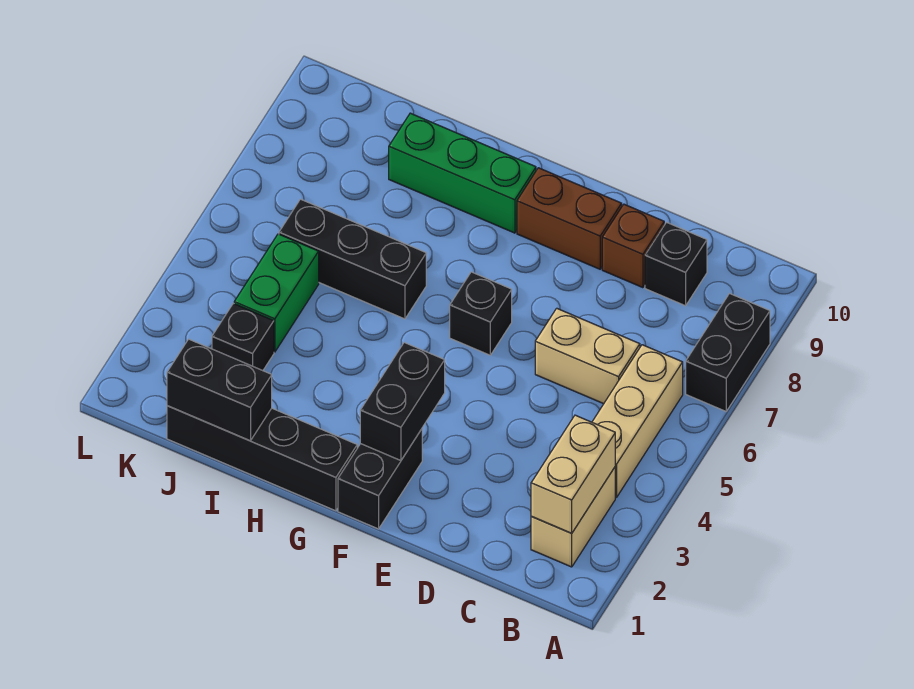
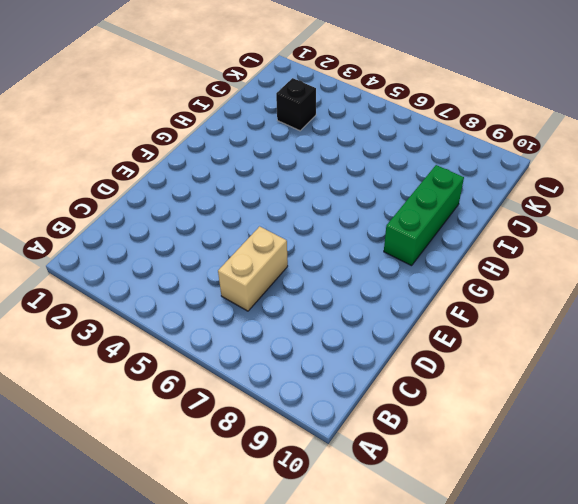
none -> black 1x2 brick [686,294,770,411]
none -> tan 1x2 brick [531,467,615,567]
none -> tan 1x3 brick [592,345,683,498]

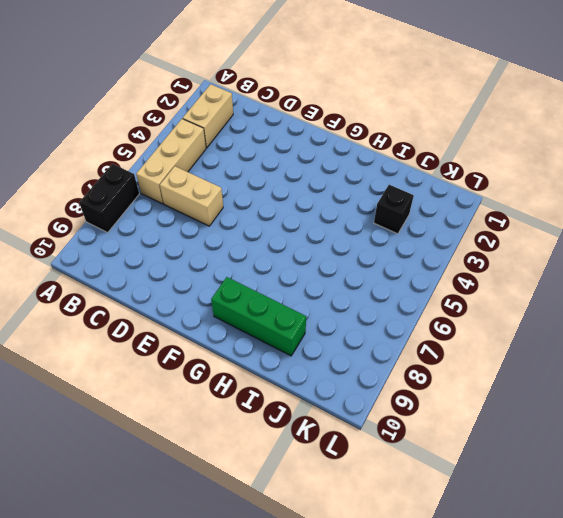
none -> black 1x1 brick [645,222,707,306]
none -> brown 1x1 brick [602,204,664,288]
none -> brown 1x2 brick [517,168,622,269]

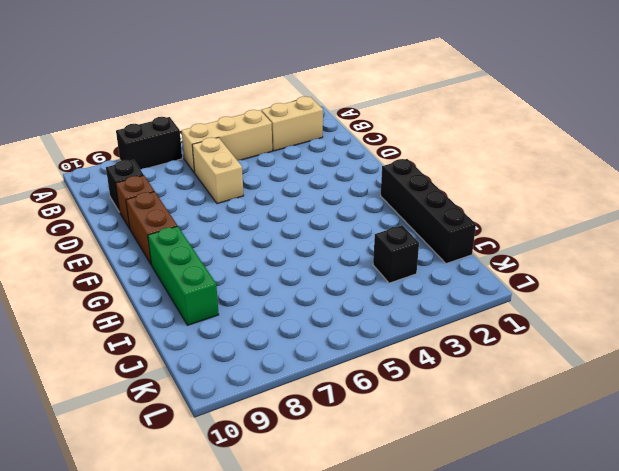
none -> black 1x2 brick [338,429,422,529]
none -> black 1x1 brick [450,272,512,355]
none -> black 1x3 brick [279,199,426,319]

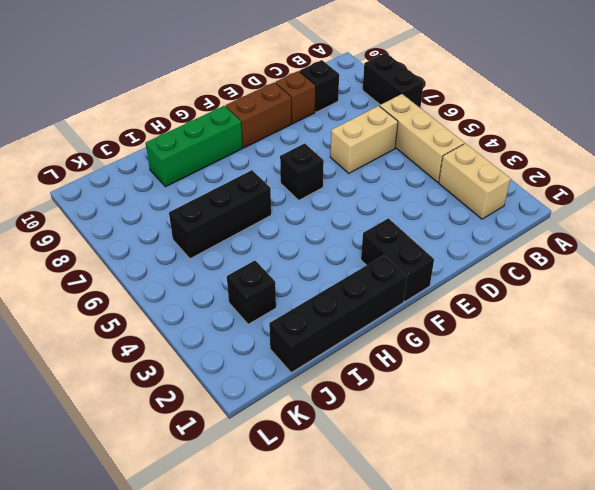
none -> green 1x2 brick [234,234,319,352]
none -> tan 1x2 brick [531,415,615,533]
none -> black 1x2 brick [360,343,445,461]

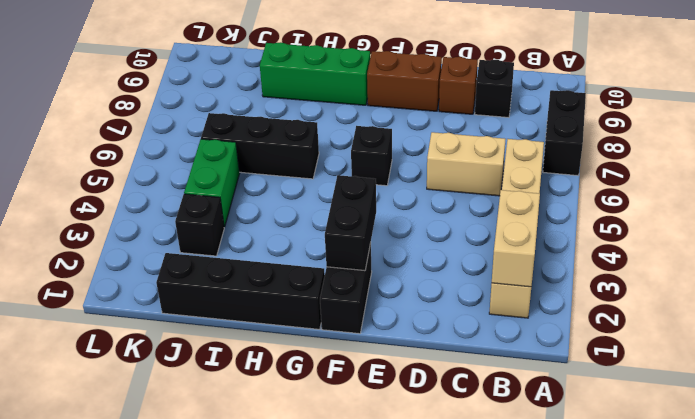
none -> black 1x2 brick [167,339,272,441]

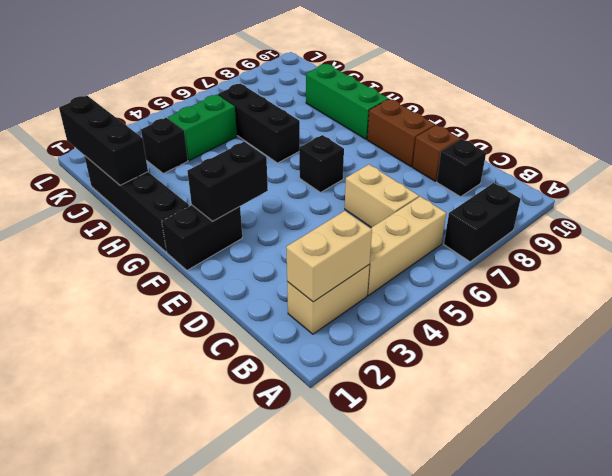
black 1x3 brick [59,96,148,185] -> black 1x2 brick [167,339,272,441]

